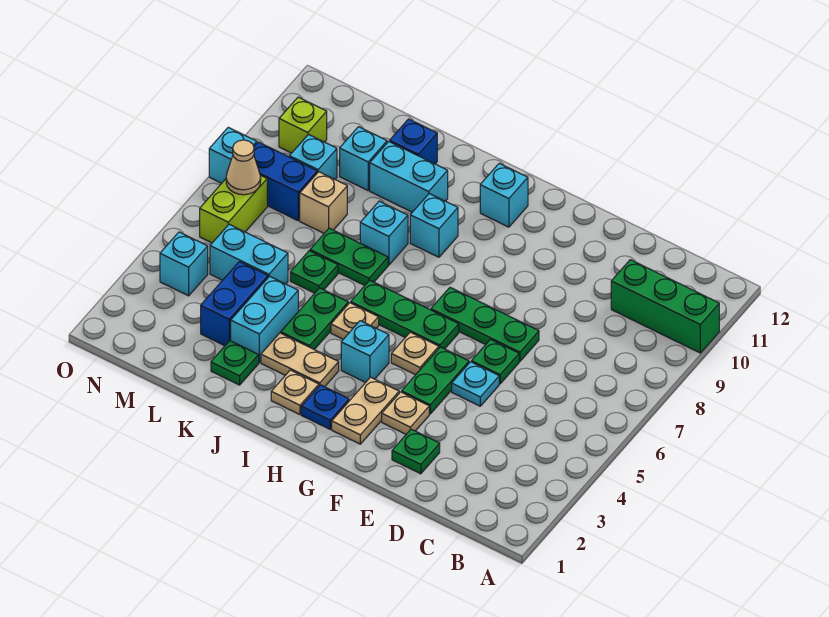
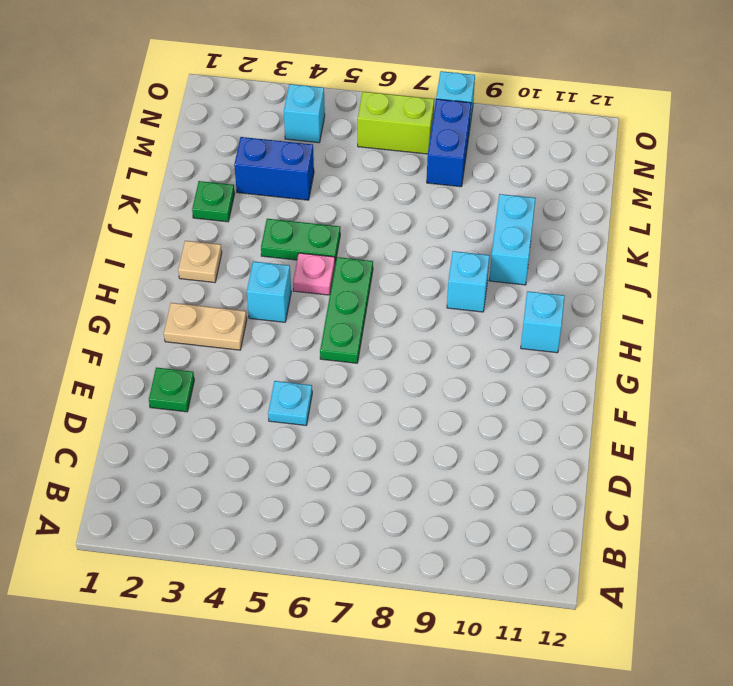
pink 1x1 plate [293,253,335,295] -> tan 1x1 plate [331,303,379,339]
none -> green 1x3 brick [611,260,719,353]
none -> green 1x1 plate [472,339,519,384]
none -> green 1x3 plate [431,288,539,361]
none -> tan 1x1 plate [382,392,429,434]

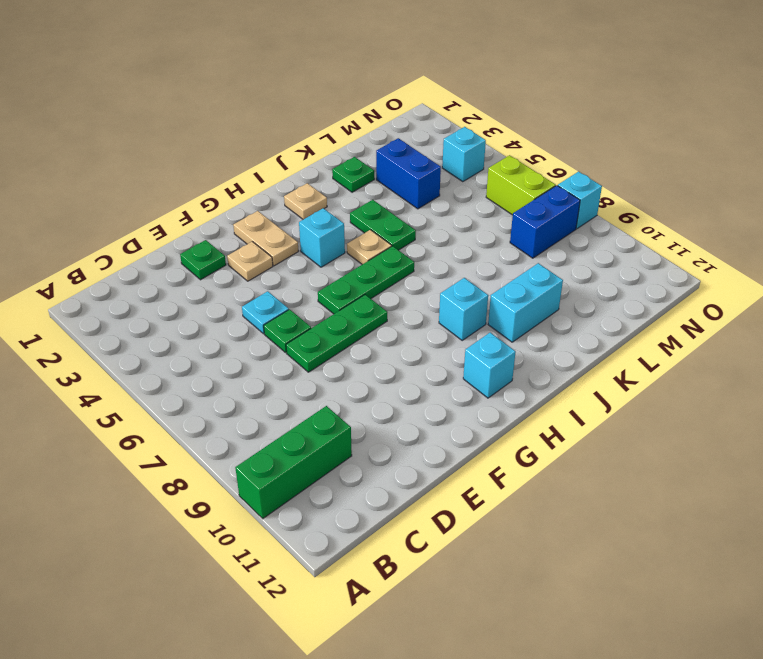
none -> green 1x2 plate [402,347,469,414]
none -> tan 1x1 plate [391,332,439,375]
none -> blue 1x1 plate [301,385,349,429]
none -> tan 1x2 plate [261,333,339,387]

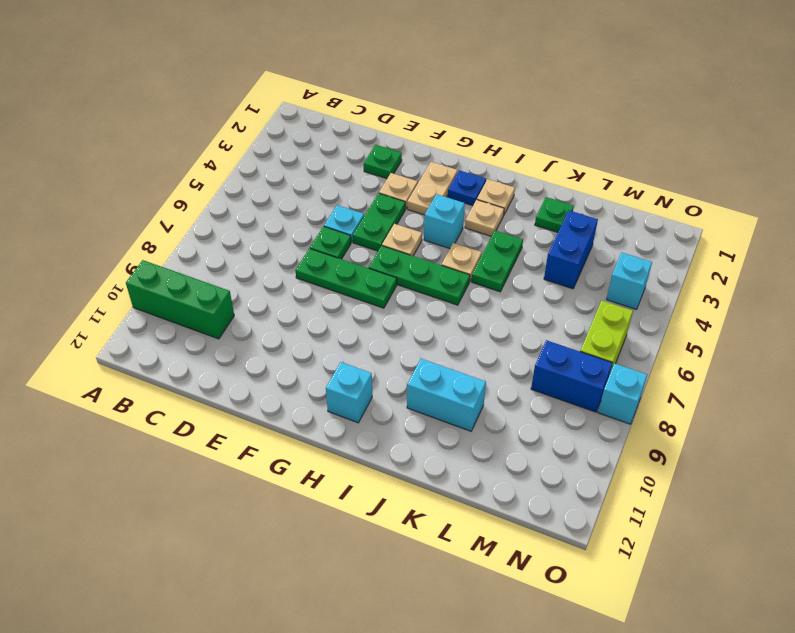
tan 1x1 plate [465,200,504,236] -> tan 1x2 plate [261,333,339,387]
none -> cyan 1x1 brick [410,194,458,257]
none -> green 1x2 plate [310,228,388,285]
none -> cyan 1x1 brick [360,201,408,265]
none -> cyan 1x2 brick [231,276,298,362]

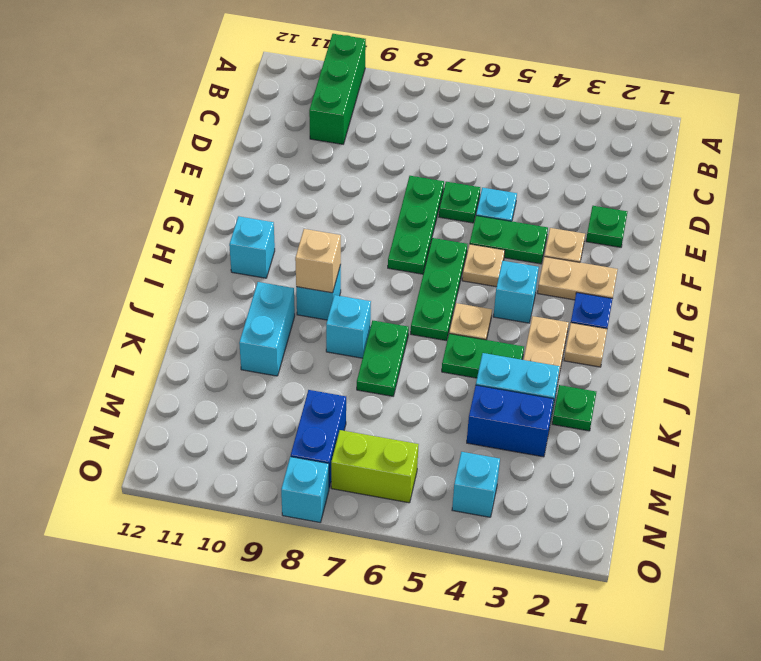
tan 1x1 brick [295,229,341,293] -> tan 1x1 brick moved to [300,172,347,233]
none -> green 1x1 plate [290,251,338,293]
none -> blue 1x1 brick [390,119,437,164]
none -> cyan 1x2 brick [210,224,288,284]
none -> cyan 1x1 brick [340,127,387,190]

